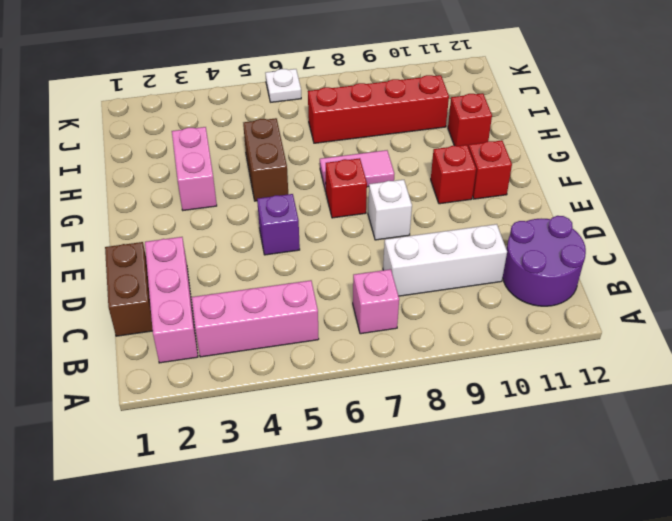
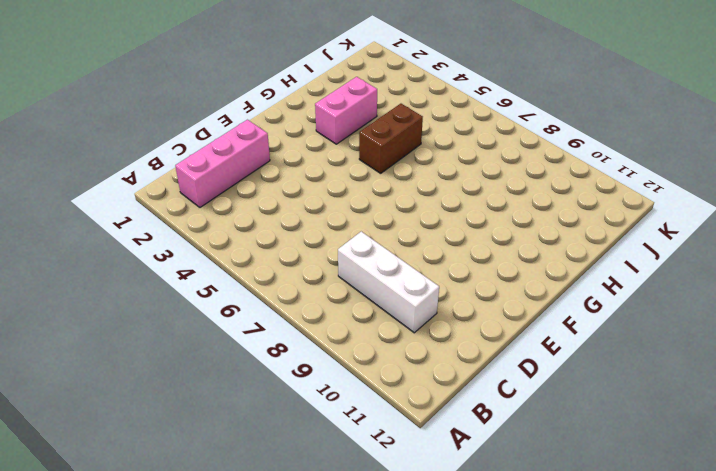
none -> pink 1x3 brick [192,280,319,357]
none -> pink 1x1 brick [353,269,399,334]
none -> purple 2x2 round brick [503,216,586,306]

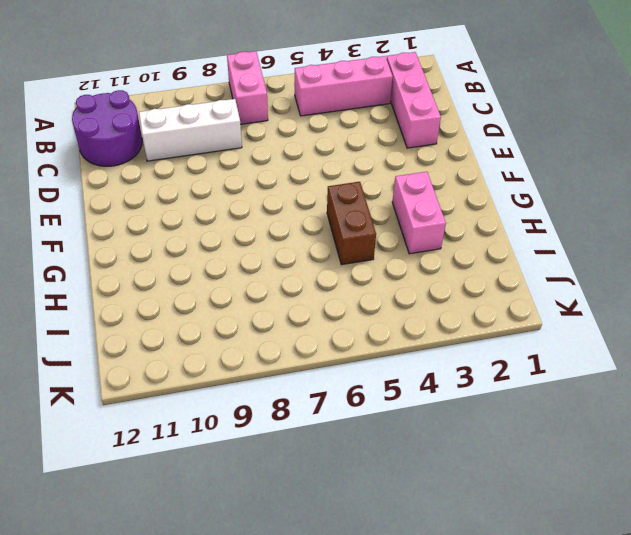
pink 1x2 brick [227,51,268,124] -> pink 1x1 brick [353,269,399,334]
none -> brown 1x2 brick [105,242,153,336]
none -> purple 1x1 brick [257,194,300,255]
none -> white 1x1 brick [368,180,412,240]

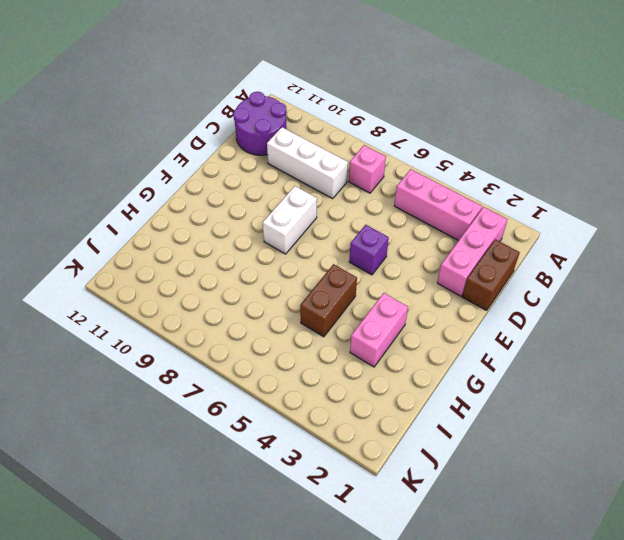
white 1x2 brick [263,186,317,254] -> white 1x1 brick [368,180,412,240]
none -> red 1x1 brick [326,158,367,218]
none -> red 1x1 brick [431,145,476,204]
none -> red 1x1 brick [469,140,512,199]

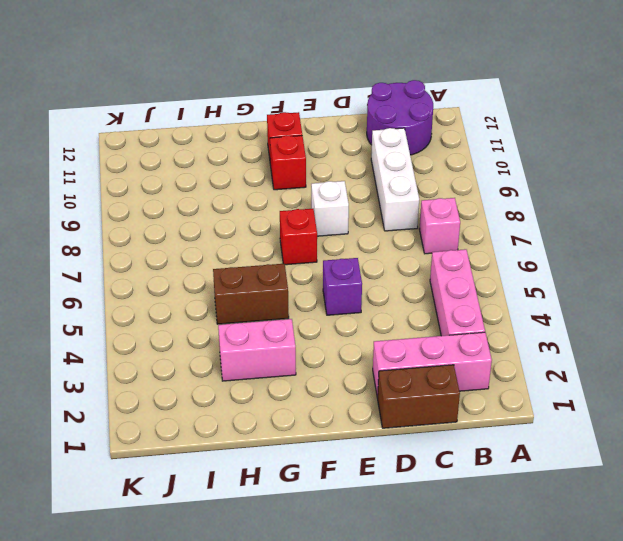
none -> pink 1x2 tile [320,150,395,191]
none -> red 1x1 brick [448,93,492,148]
none -> red 1x4 brick [308,75,449,143]

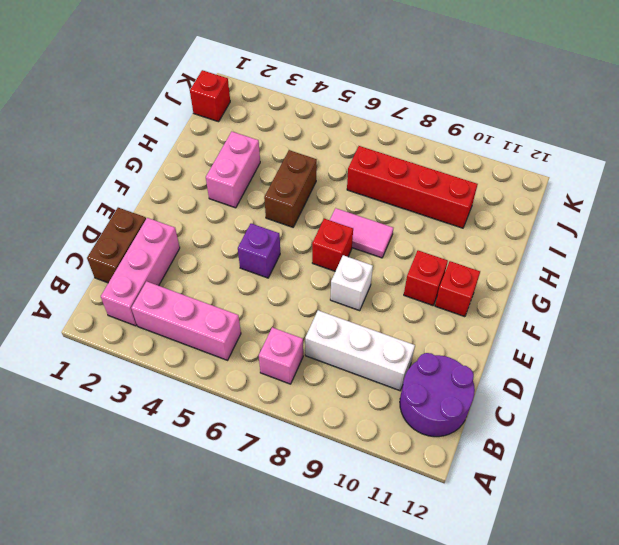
red 1x1 brick [190,70,230,122] -> red 1x1 brick moved to [448,93,492,148]
none -> white 1x1 plate [265,69,301,102]

